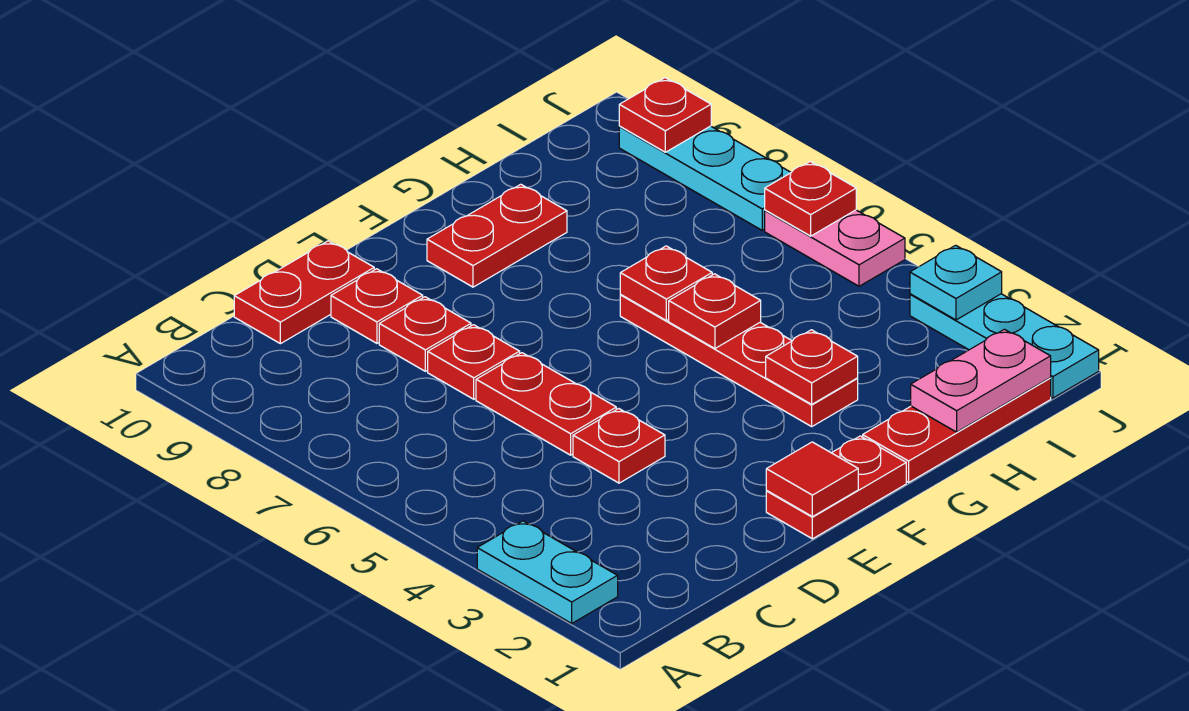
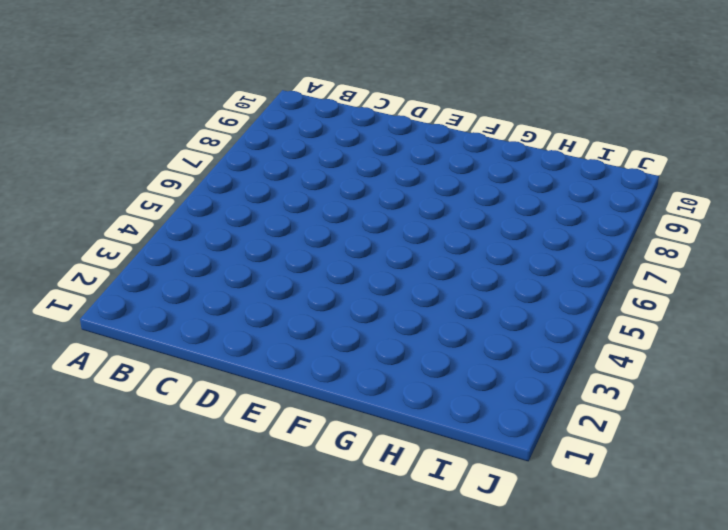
none -> cyan 1x2 plate [477,521,618,623]
none -> red 1x2 plate [234,241,374,344]
none -> red 1x1 plate [573,409,665,483]

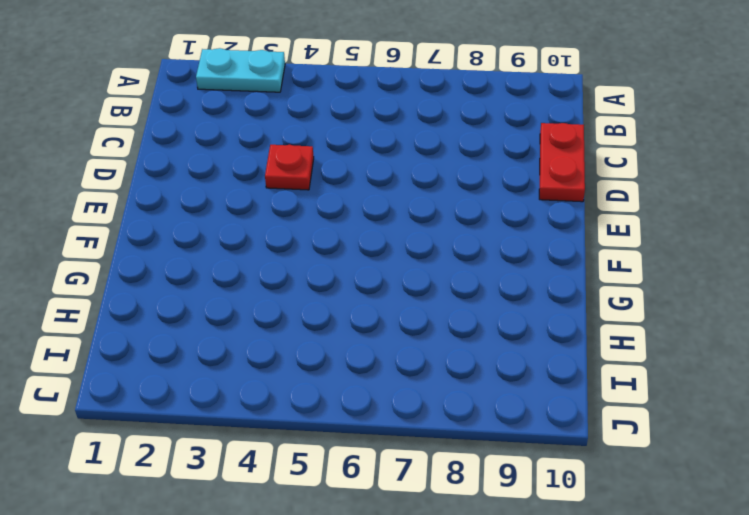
none -> red 1x2 plate [476,353,616,455]
none -> red 1x1 plate [428,325,520,399]
none -> red 1x1 plate [379,297,471,371]

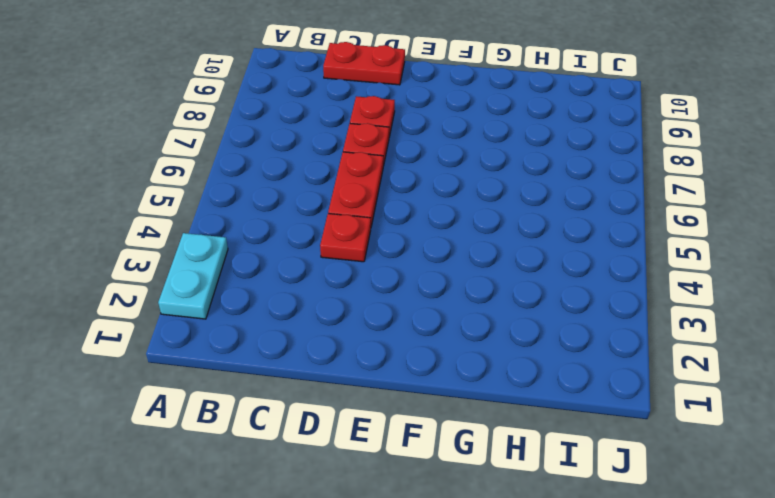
none -> red 1x1 plate [331,269,423,343]
none -> red 1x2 plate [766,436,906,539]
none -> red 1x2 plate [427,184,567,287]

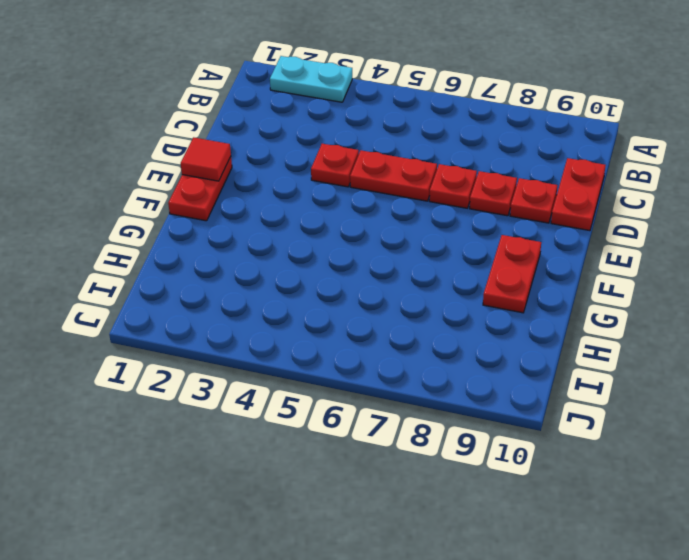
none -> red 1x3 plate [863,378,1051,482]
none -> red 1x4 plate [620,295,858,426]
none -> cyan 1x3 plate [910,294,1099,398]

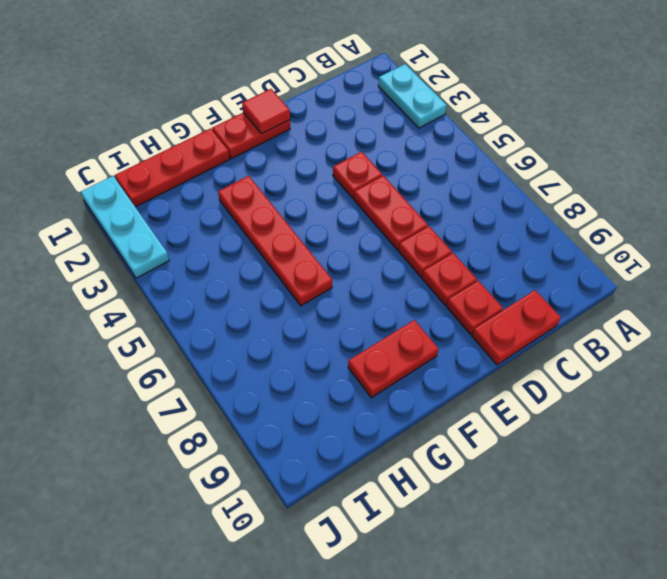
none -> pink 1x2 plate [765,210,905,286]
none -> cyan 1x3 plate [619,126,791,230]
none -> red 1x1 plate [766,330,858,404]

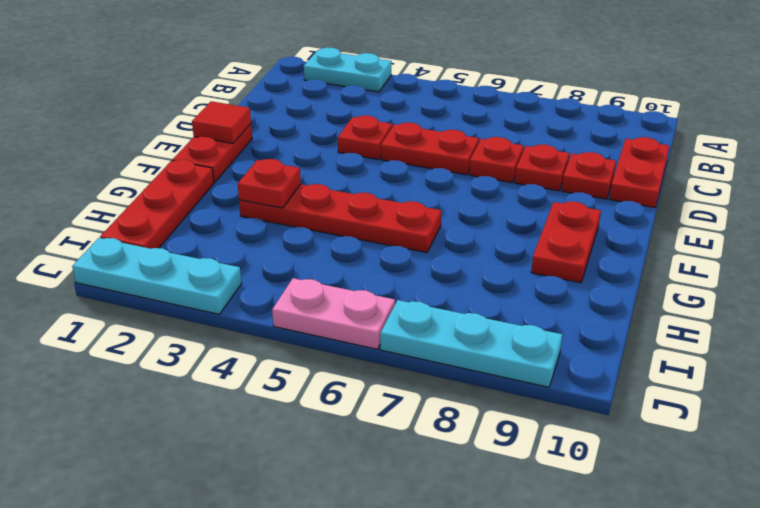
none -> red 1x1 plate [669,274,761,349]
none -> red 1x1 plate [620,246,712,321]
none -> pink 1x2 plate [911,329,1051,432]

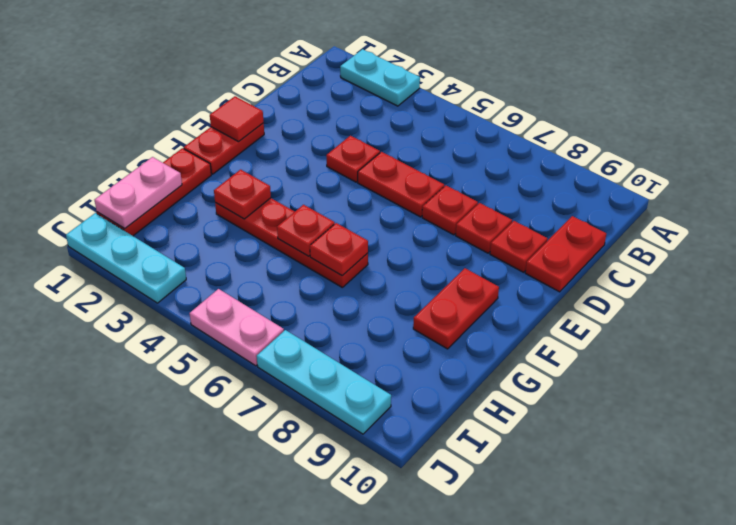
none -> cyan 1x1 plate [910,245,1002,320]
none -> red 1x1 plate [765,162,856,236]
none -> red 1x1 plate [619,78,711,152]

